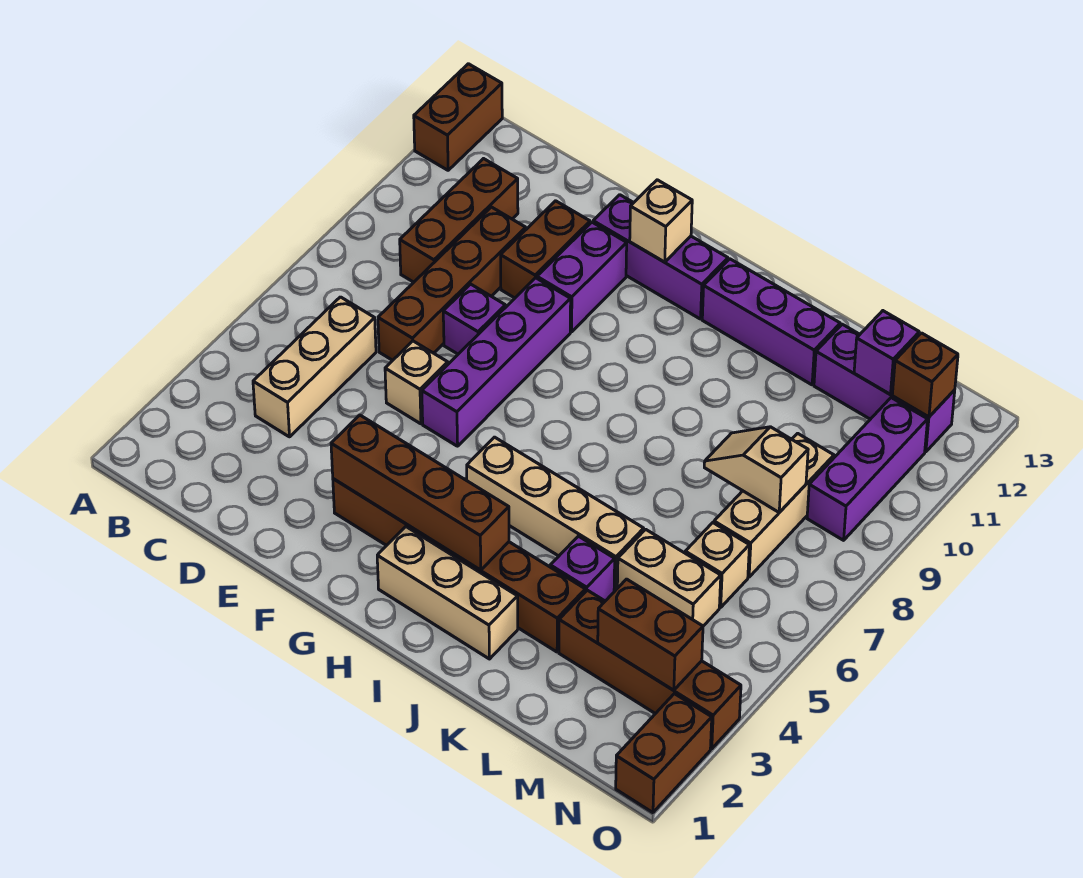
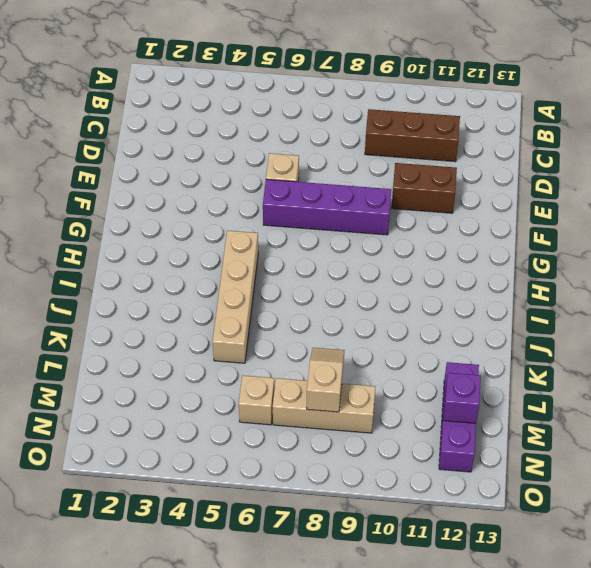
none -> brown 1x2 brick [414,64,502,170]
none -> tan 1x3 brick [253,297,376,437]
none -> brown 1x4 brick [378,207,526,360]

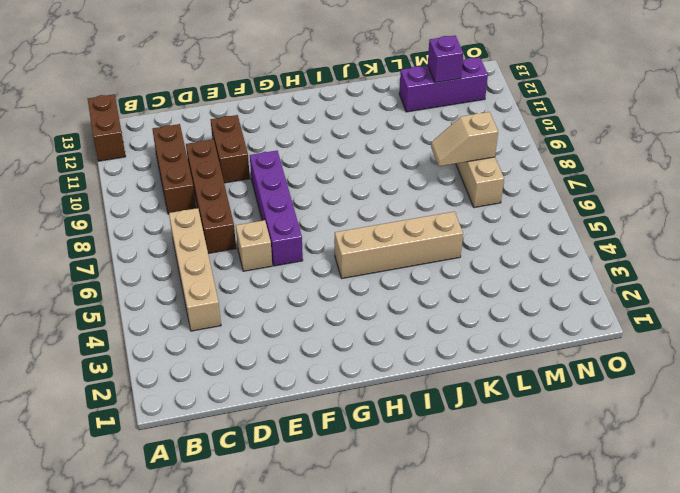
tan 1x4 brick [169,208,221,331] -> tan 1x3 brick [253,297,376,437]
none -> purple 1x1 brick [443,284,505,354]
none -> brown 1x6 brick [333,479,585,652]
none -> purple 1x2 brick [537,222,627,332]

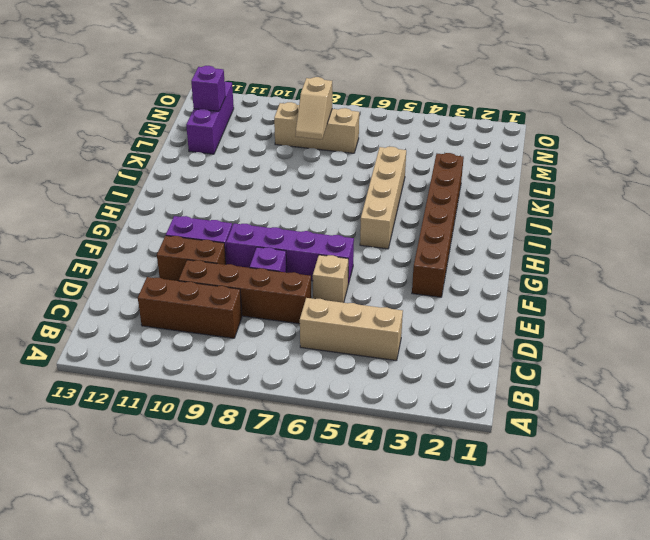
none -> brown 1x2 brick [414,64,502,170]
none -> purple 1x3 brick [593,195,728,319]
none -> tan 1x3 brick [377,527,518,659]

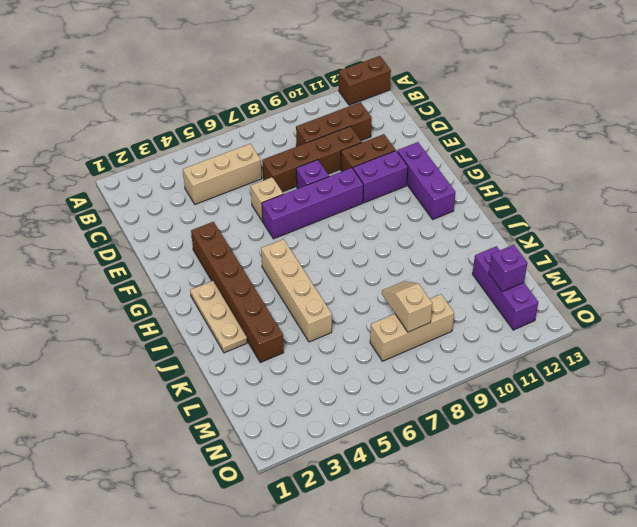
tan 1x3 plate [190,281,247,353] -> tan 1x3 brick [377,527,518,659]
none -> purple 1x3 brick [702,259,840,385]
none -> purple 1x1 brick [550,536,615,601]
none -> brown 1x4 brick [559,590,741,749]

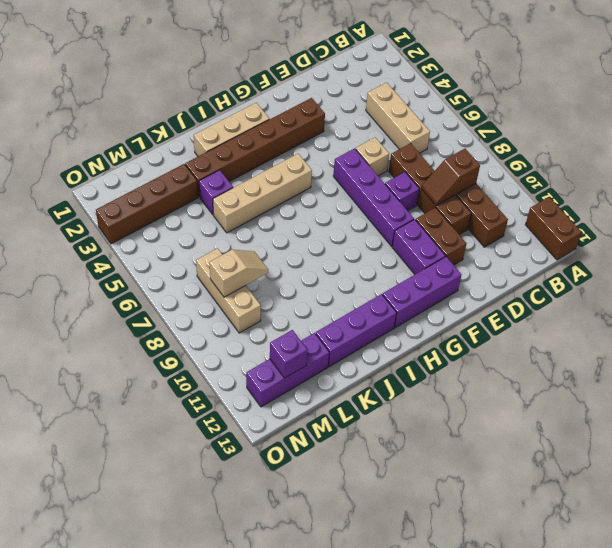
brown 1x2 slope [421,149,480,206] -> none
none -> tan 1x2 brick [617,529,721,626]
none -> tan 1x1 brick [685,523,749,607]
none -> purple 1x3 brick [807,398,928,540]

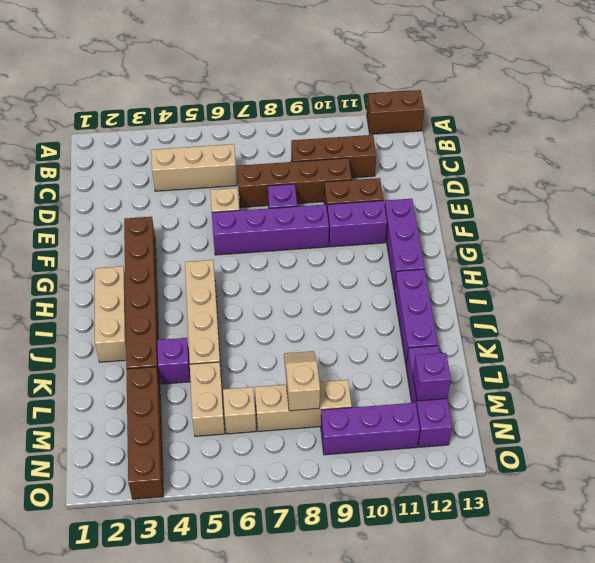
none -> brown 1x2 brick [616,694,712,813]
none -> brown 1x4 brick [331,415,509,570]
none -> tan 1x1 brick [630,180,692,262]

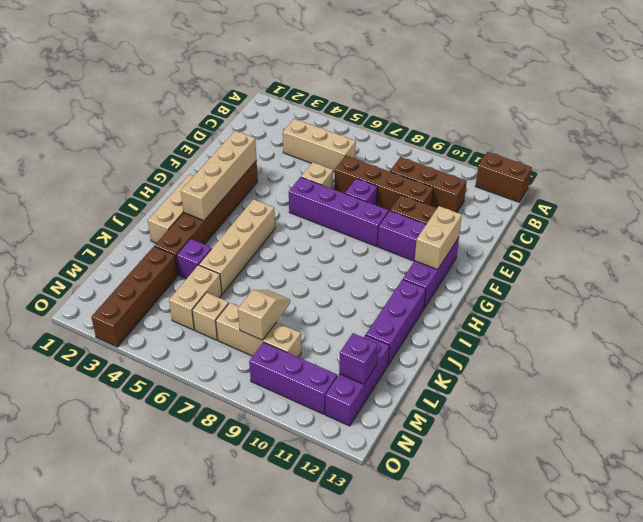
tan 1x4 brick [181,131,257,221] -> brown 1x4 brick [331,415,509,570]
tan 1x2 brick [415,206,462,270] -> tan 1x1 brick [630,180,692,262]
none -> brown 1x2 brick [616,694,712,813]
none -> brown 1x2 brick [598,579,703,690]
none -> brown 1x1 brick [892,333,958,417]

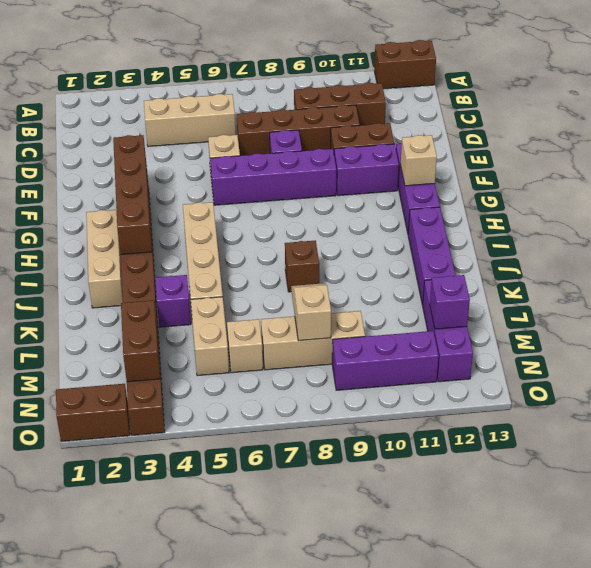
brown 1x1 brick [285,240,319,292] -> brown 1x1 brick moved to [892,333,958,417]

